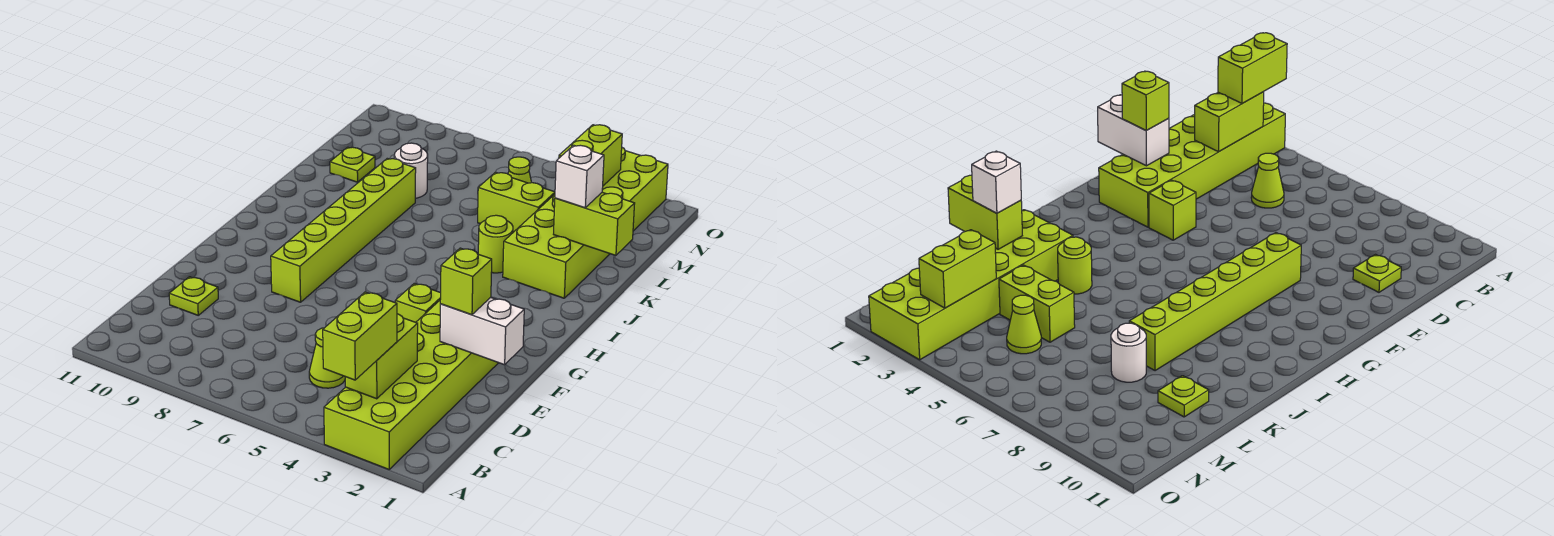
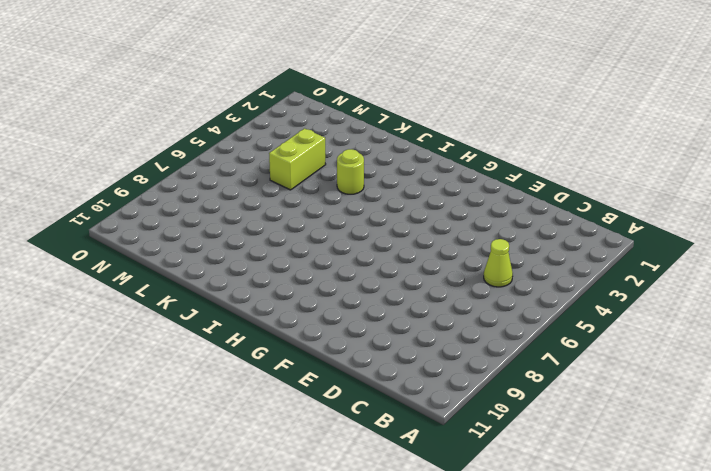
none -> lime 2x6 brick [324,301,498,469]
none -> lime 1x1 plate [169,277,218,315]
none -> lime 1x1 brick [395,283,441,322]

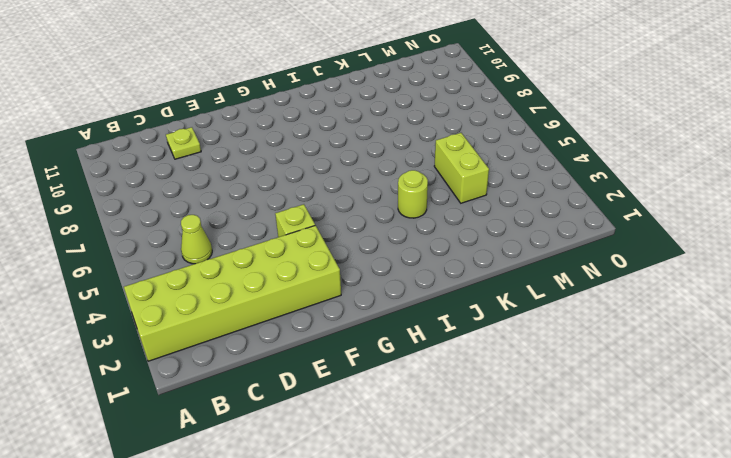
none -> lime 1x6 brick [271,158,416,302]
none -> lime 2x6 brick [503,148,668,298]
none -> white 1x1 round brick [394,143,428,198]

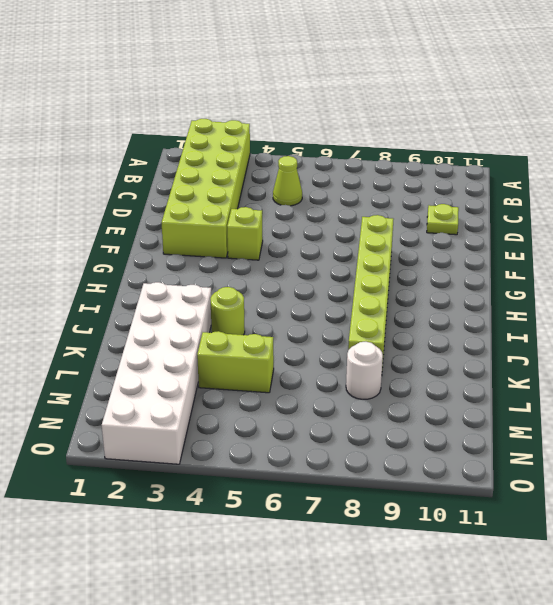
white 2x6 brick [102,282,211,464] -> lime 2x6 brick [503,148,668,298]
none -> lime 1x1 plate [330,147,375,182]
none -> lime 1x1 cone [508,157,532,183]
none -> lime 1x2 brick [345,314,418,399]

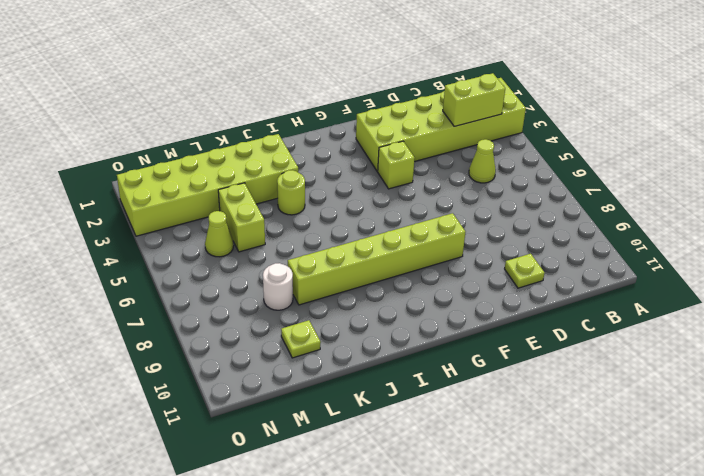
none -> white 1x2 brick [440,297,524,365]
none -> lime 1x2 brick [554,192,635,255]
none -> lime 1x2 brick [559,125,622,186]

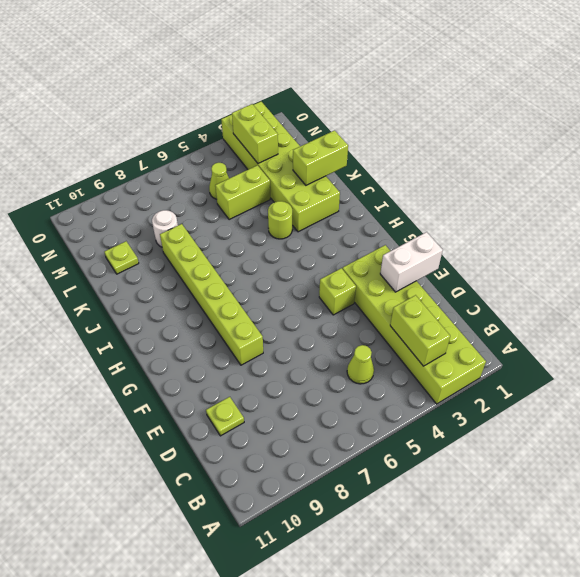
none -> lime 1x2 brick [323,292,397,380]
none -> lime 1x1 brick [440,248,492,315]
none -> white 1x1 brick [555,145,604,208]

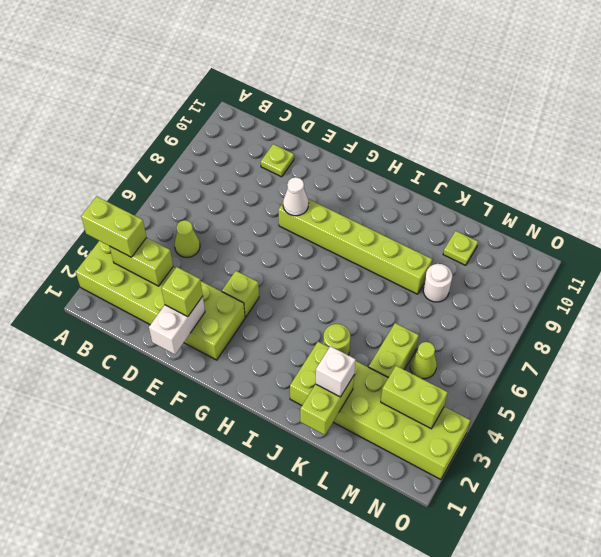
white 1x1 cone [283,177,309,216] -> none

